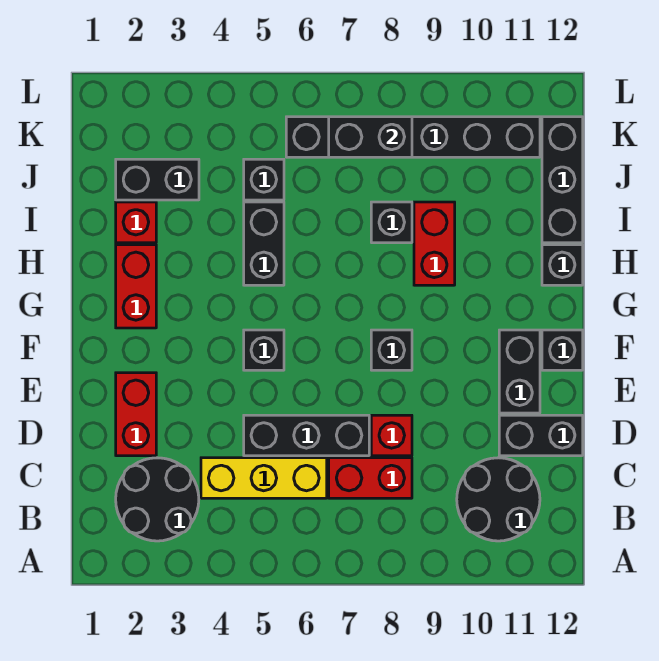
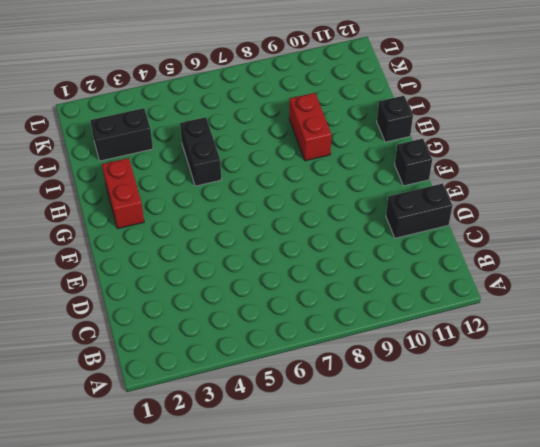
none -> black 2x2 round brick [116,458,199,541]
none -> black 2x2 round brick [457,458,540,541]
none -> yellow 1x3 brick [201,458,327,498]

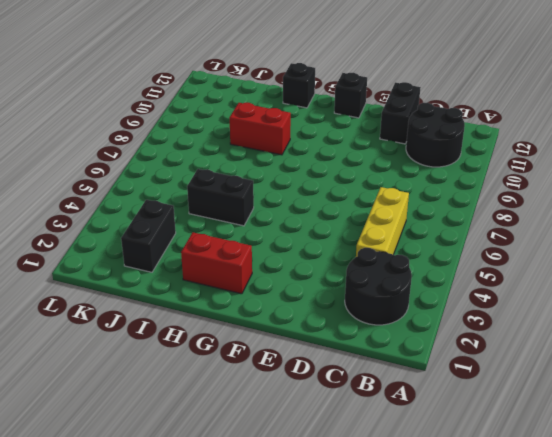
none -> red 1x2 brick [329,458,412,498]
none -> red 1x2 brick [116,373,156,456]
none -> black 1x3 brick [244,415,369,456]

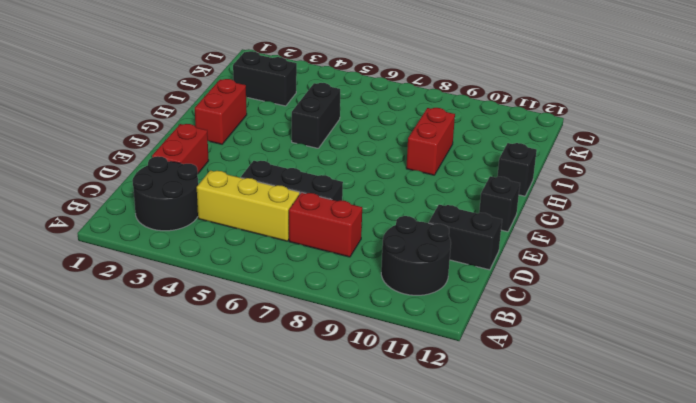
none -> red 1x1 brick [371,415,412,456]
none -> black 1x2 brick [499,330,540,413]
none -> black 1x1 brick [244,330,284,370]

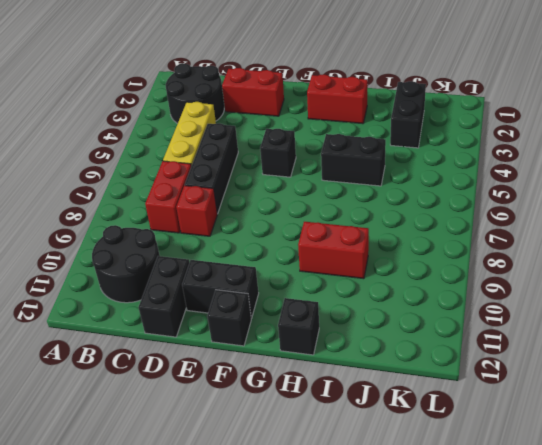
none -> black 1x1 brick [371,330,412,370]
none -> red 1x1 brick [116,202,156,243]
none -> black 1x1 brick [371,202,412,243]

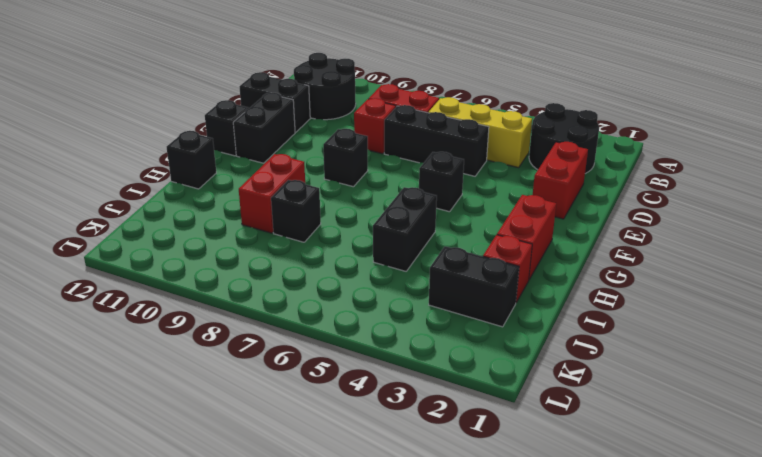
none -> black 1x3 brick [542,117,583,243]
none -> black 1x1 brick [244,159,284,200]
none -> black 1x6 brick [286,117,540,157]

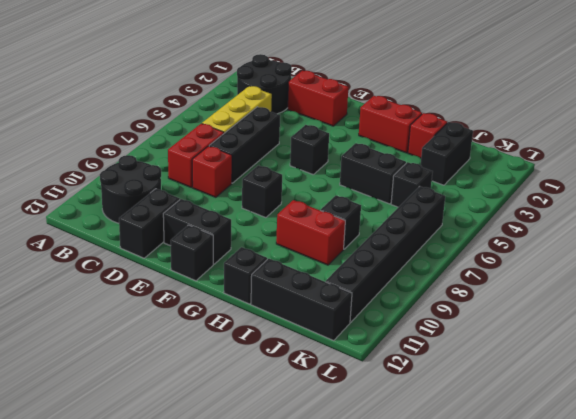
none -> black 1x2 brick [329,117,412,157]

